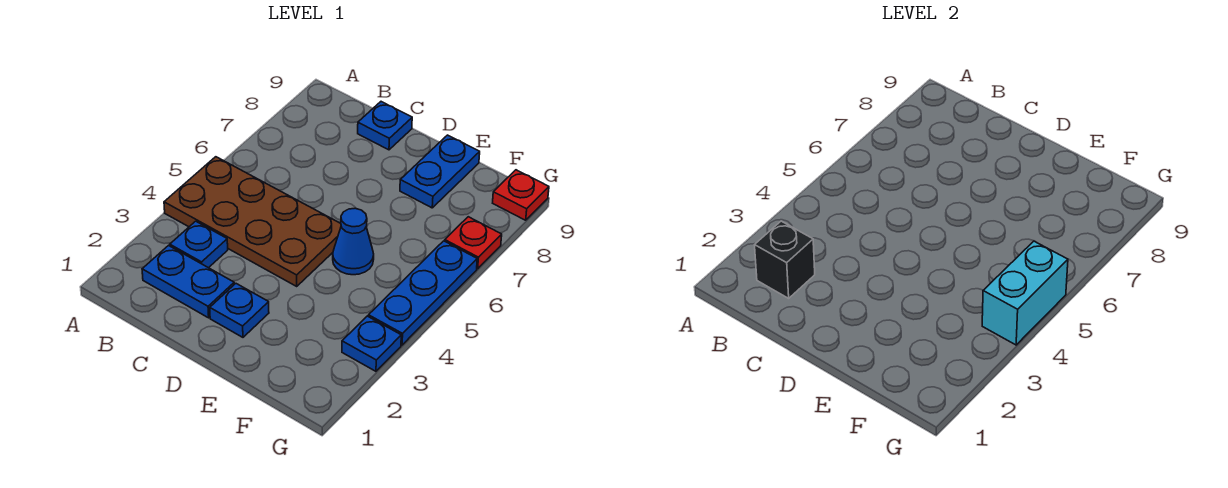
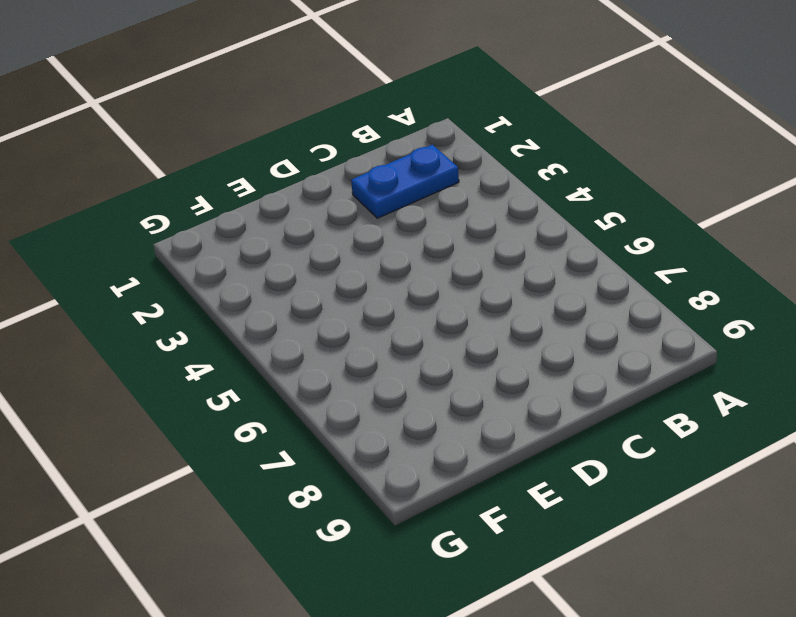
none -> brown 2x4 plate [164,157,341,286]
none -> blue 1x1 plate [170,221,228,268]
none -> blue 1x1 plate [358,102,412,150]

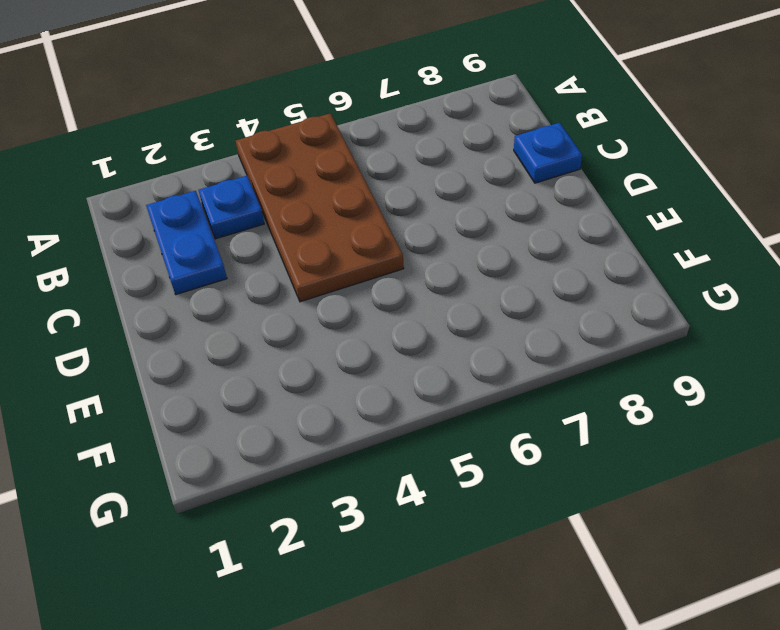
none -> blue 1x1 plate [210,284,269,337]
none -> blue 1x1 cone [333,208,374,275]
none -> blue 1x2 plate [400,135,480,208]

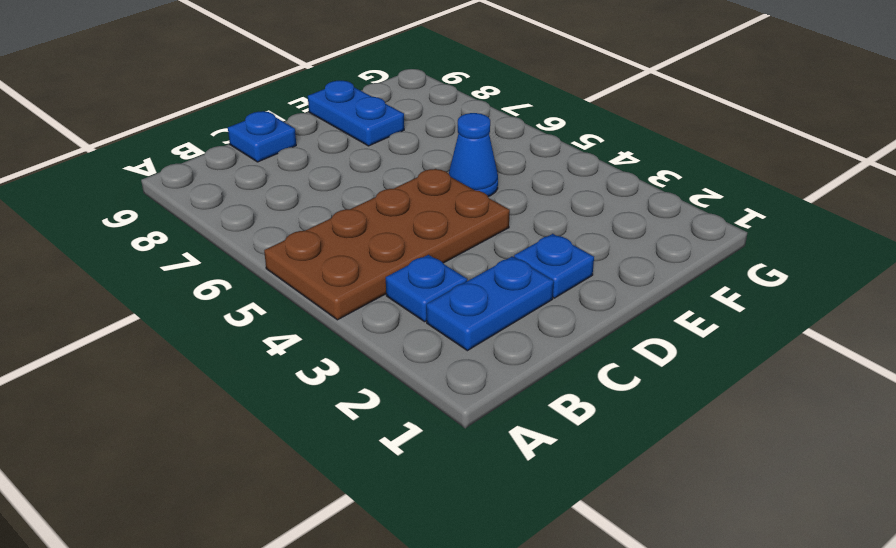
none -> blue 1x1 plate [342,316,401,371]
none -> blue 1x3 plate [368,241,477,345]
none -> red 1x1 plate [445,217,502,269]

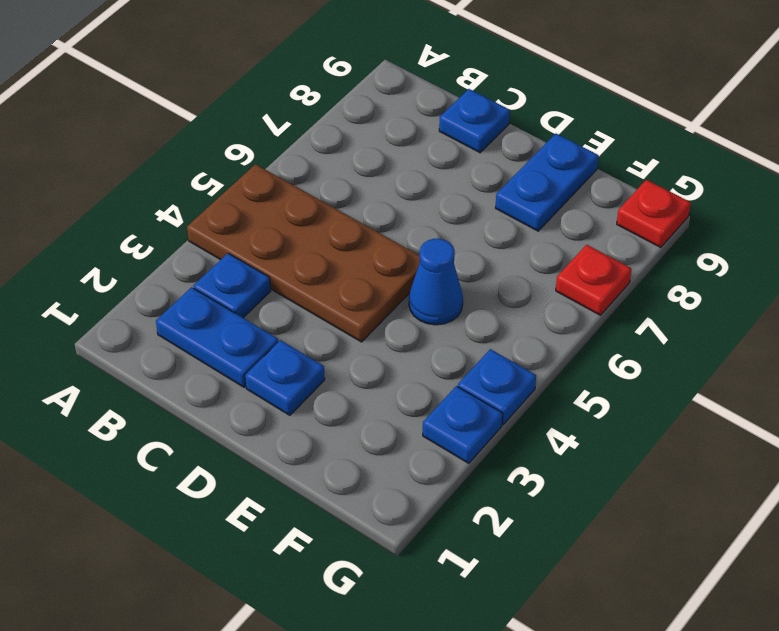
blue 1x1 plate [458,349,536,425] -> blue 1x3 plate [368,241,477,345]
none -> black 1x1 brick [755,221,815,298]
none -> cyan 1x2 brick [982,241,1068,345]

